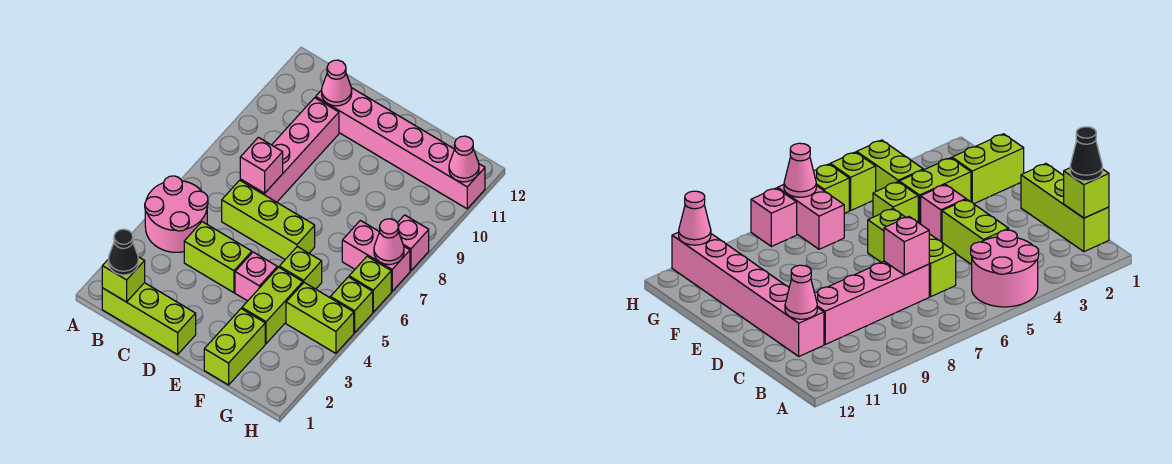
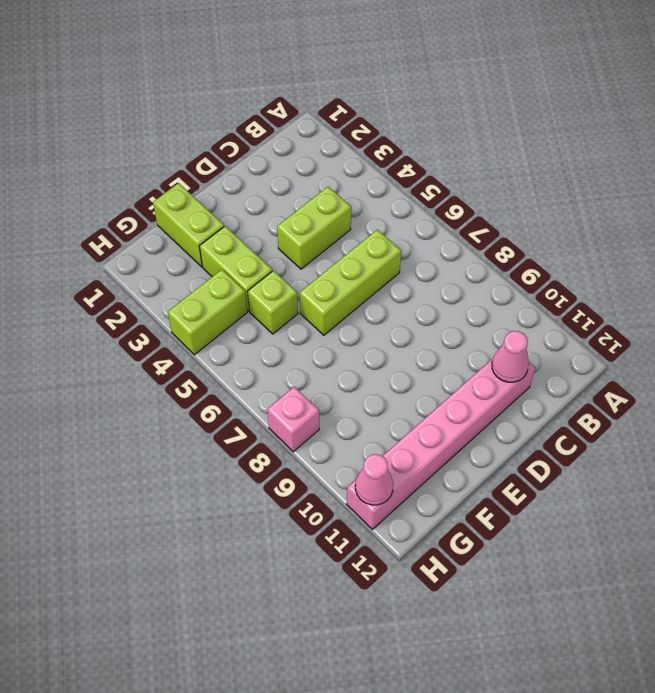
none -> pink 2x2 round brick [145,176,208,252]
none -> lime 1x3 brick [102,283,196,355]
none -> pink 1x4 brick [240,98,339,202]

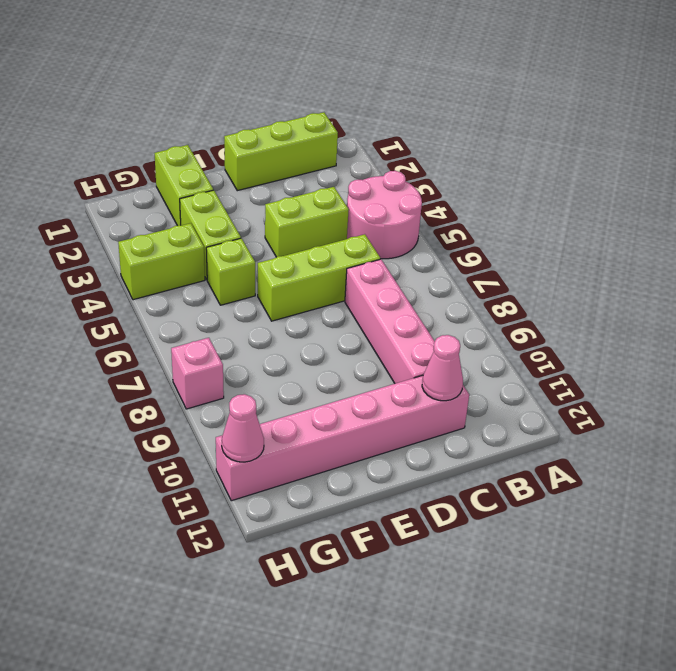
none -> pink 1x1 brick [235,252,277,301]
none -> pink 1x2 brick [342,220,410,291]
none -> lime 1x1 brick [330,277,373,333]

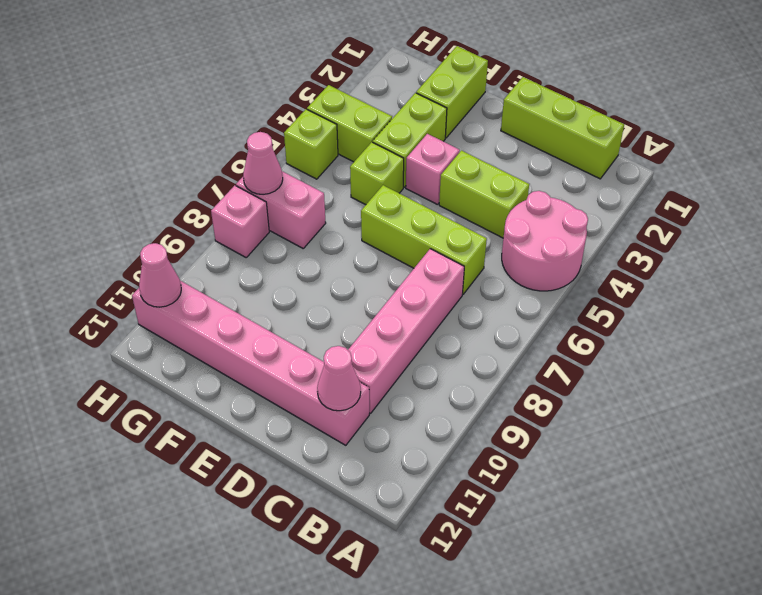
none -> lime 1x1 brick [349,256,391,312]
none -> lime 1x1 brick [102,257,145,302]
none -> pink 1x1 brick [240,137,283,193]

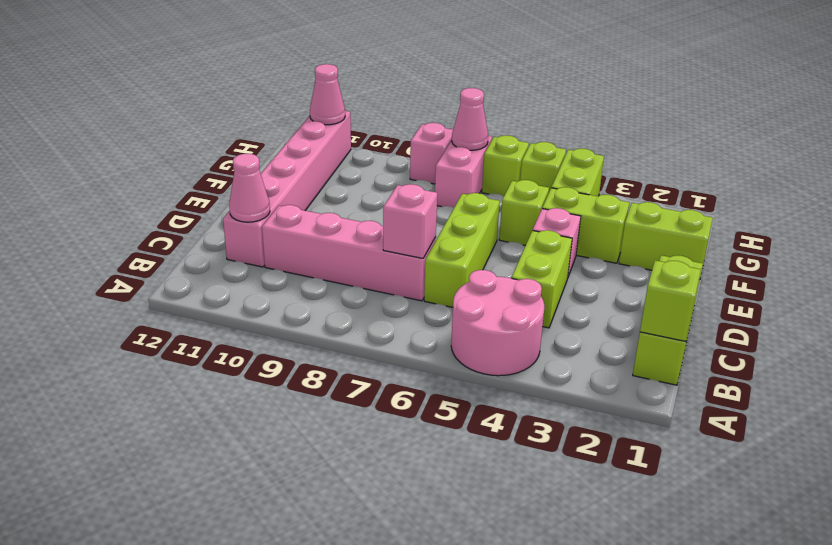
none -> black 1x1 cone [108,229,139,275]

